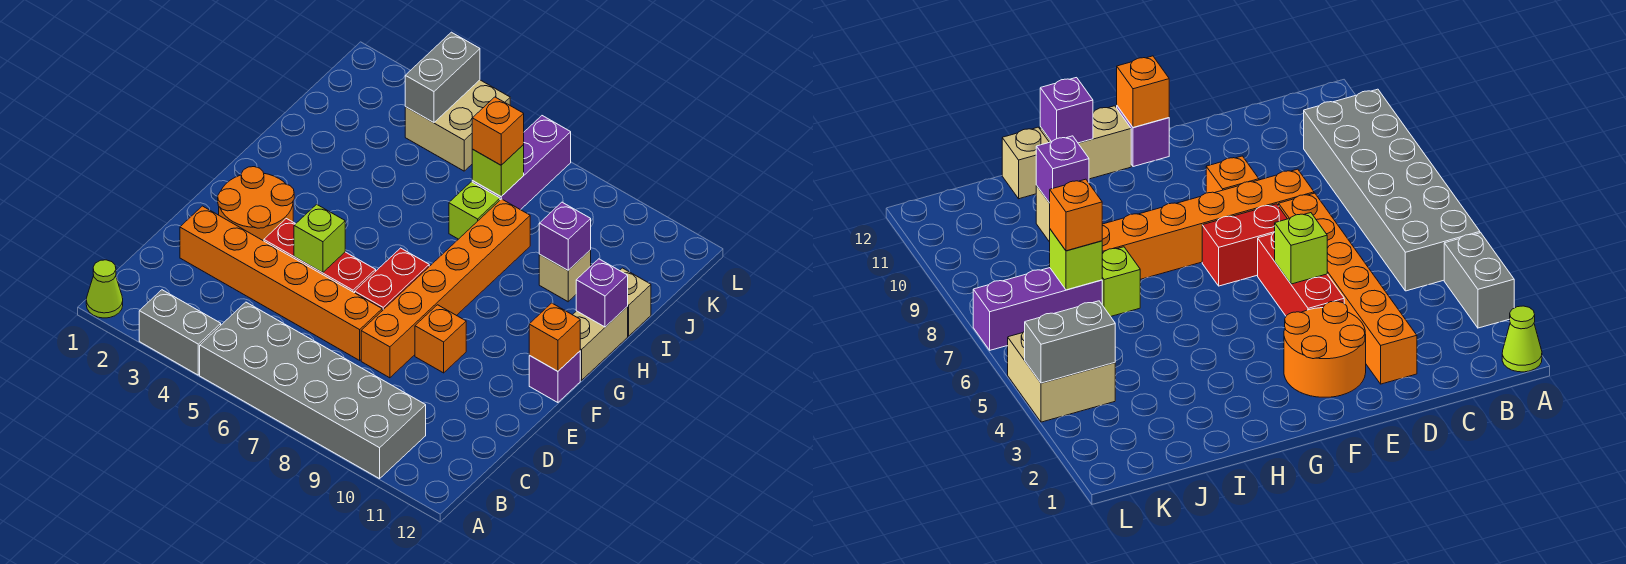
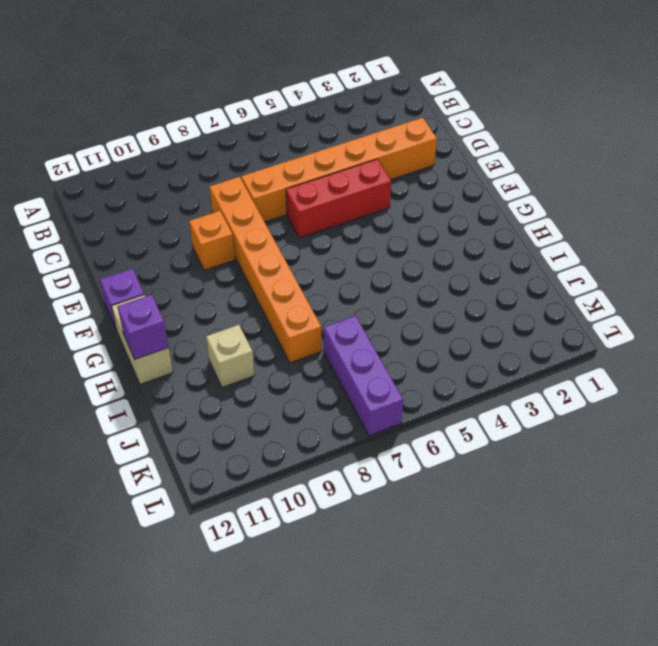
none -> lime 1x1 cone [86,260,123,318]
none -> grey 1x2 brick [139,290,221,375]
none -> grey 2x6 brick [200,302,426,479]

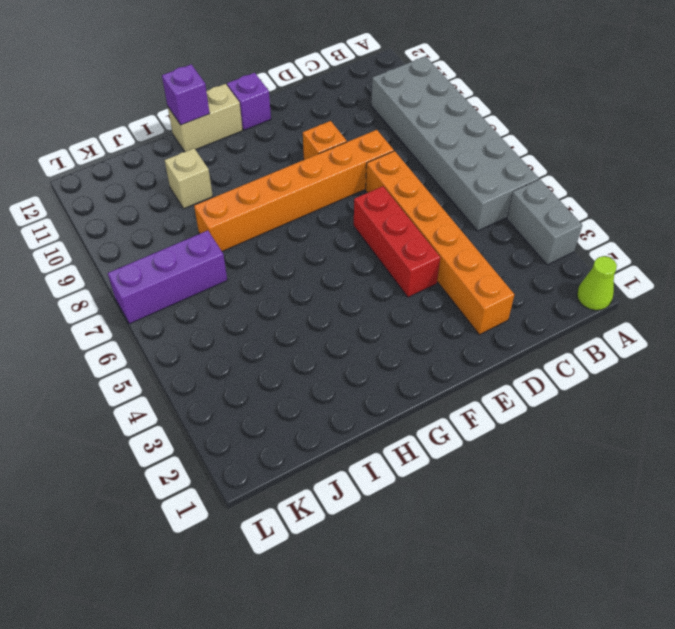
none -> orange 2x2 round brick [218,167,294,241]
none -> red 1x2 brick [355,248,429,311]
none -> lime 1x1 brick [449,182,500,239]

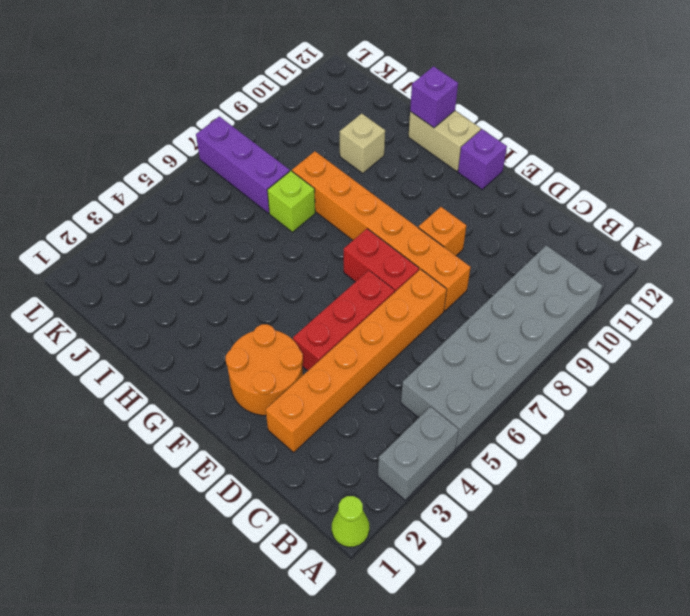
none -> tan 1x1 brick [620,268,651,336]
none -> tan 2x2 brick [405,80,510,171]
none -> lime 1x1 brick [294,204,345,273]

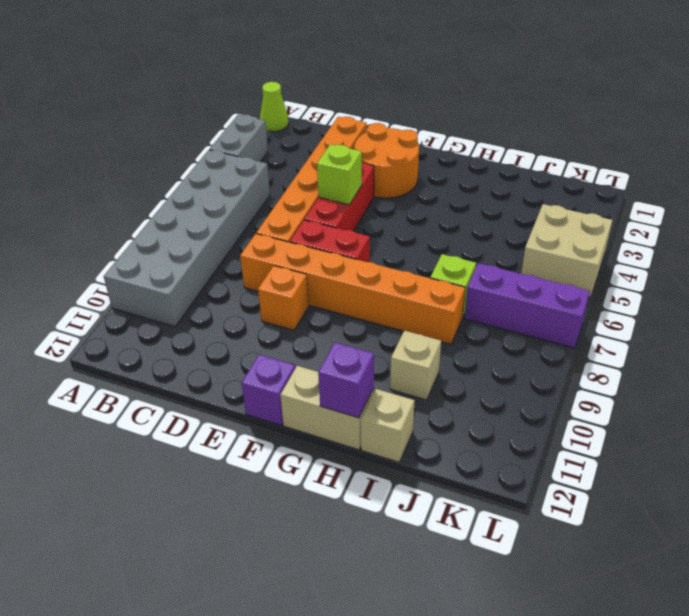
none -> orange 1x1 brick [529,303,580,371]
none -> purple 1x1 brick [539,202,591,270]
none -> lime 1x1 brick [472,145,524,196]

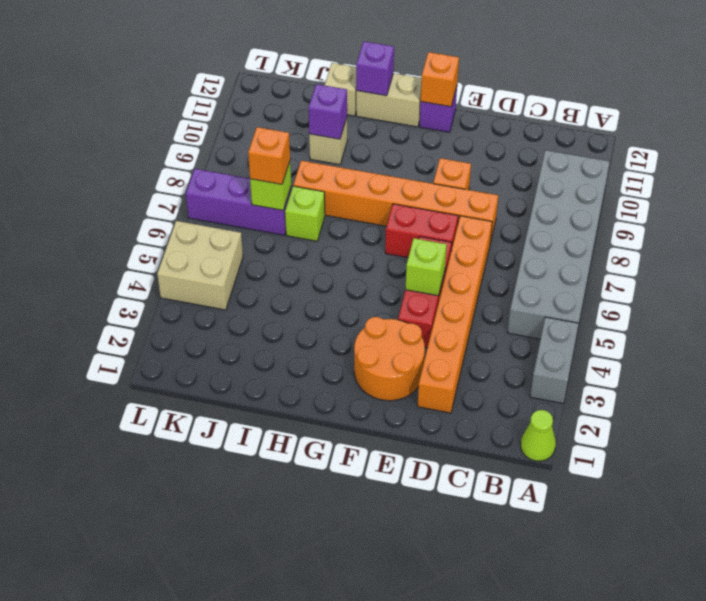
none -> grey 1x2 brick [405,32,480,123]

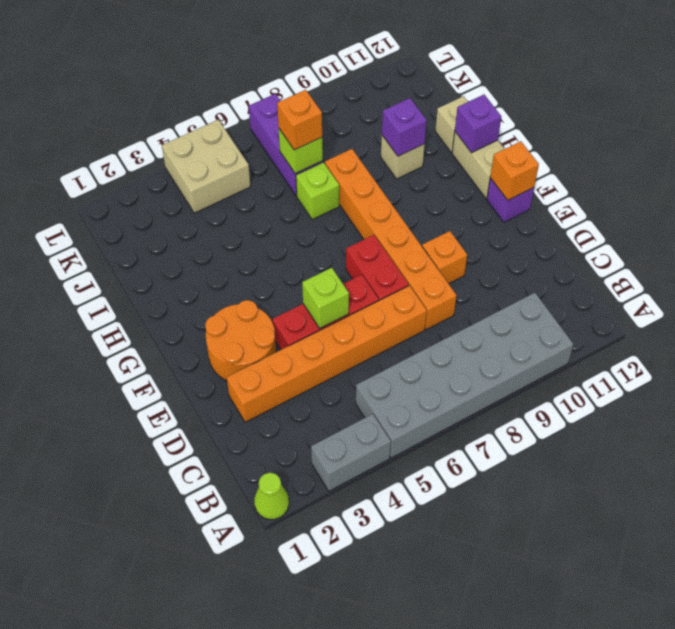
none -> grey 1x2 brick [405,32,480,123]

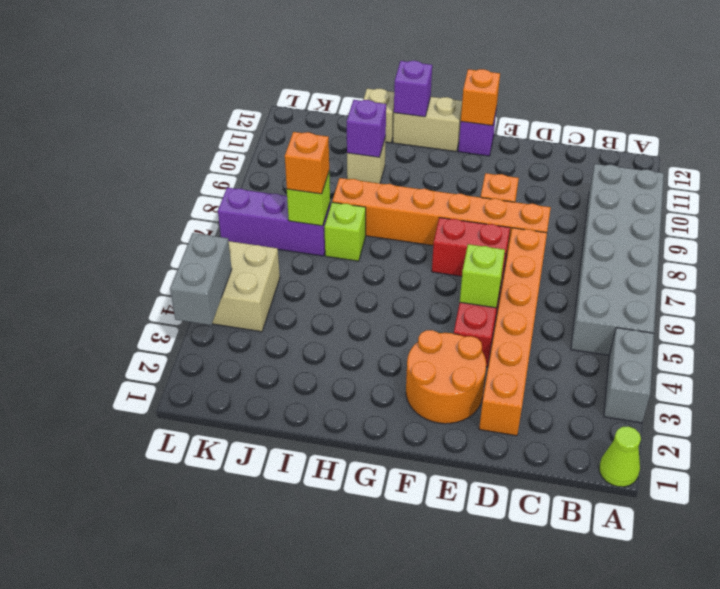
grey 1x2 brick [170,233,232,325] -> grey 1x2 brick turned to [405,32,480,123]

